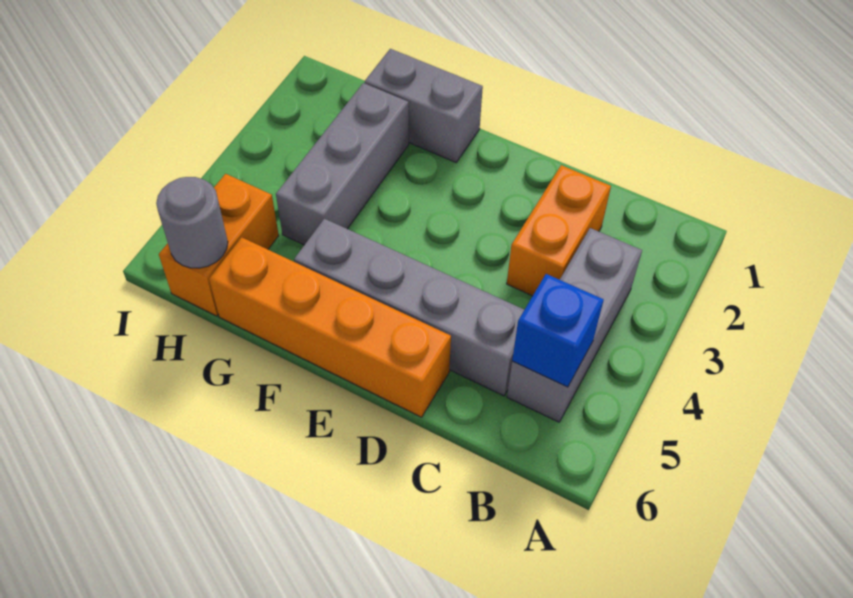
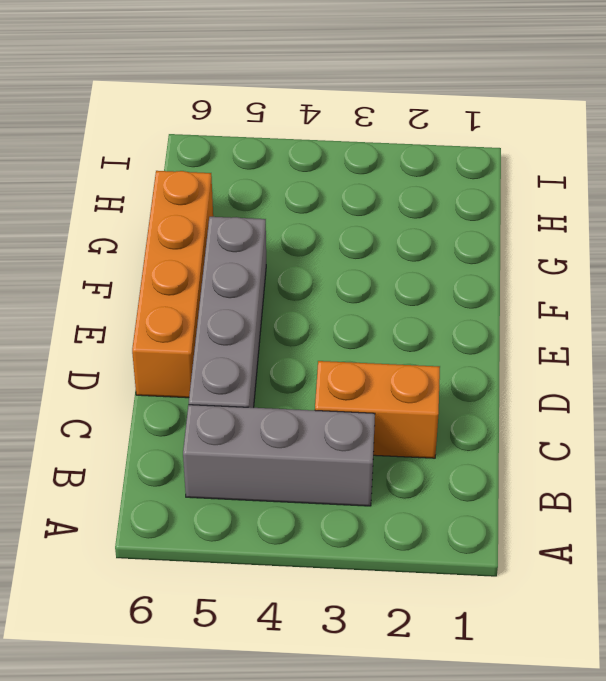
none -> grey 1x2 brick [365,49,483,162]
none -> grey 1x3 brick [276,83,409,245]

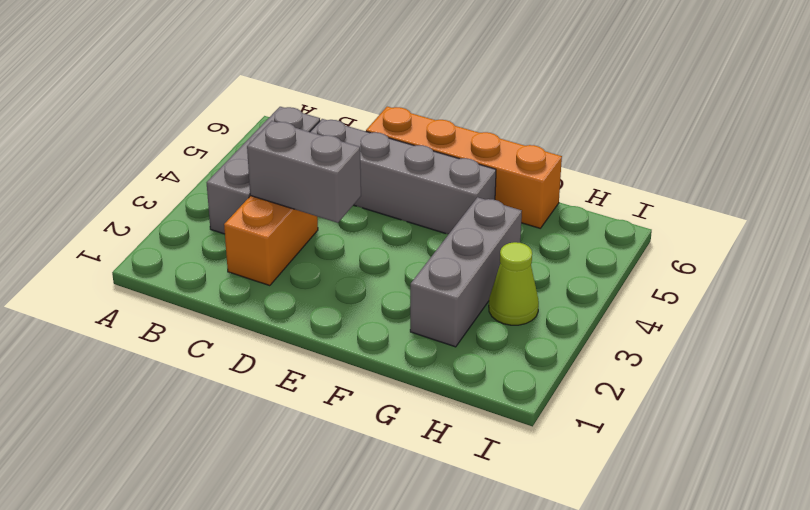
grey 1x2 brick [247,121,361,223] -> grey 1x2 brick moved to [365,49,483,162]
lime 1x1 cone [489,242,539,325] -> none
none -> orange 1x2 brick [159,174,279,316]
none -> blue 1x1 brick [512,274,604,387]

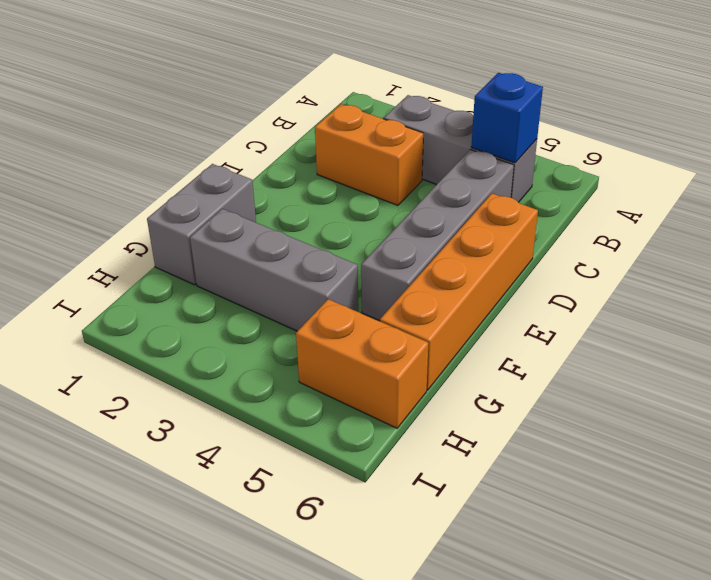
none -> grey 1x1 round brick [156,177,228,268]

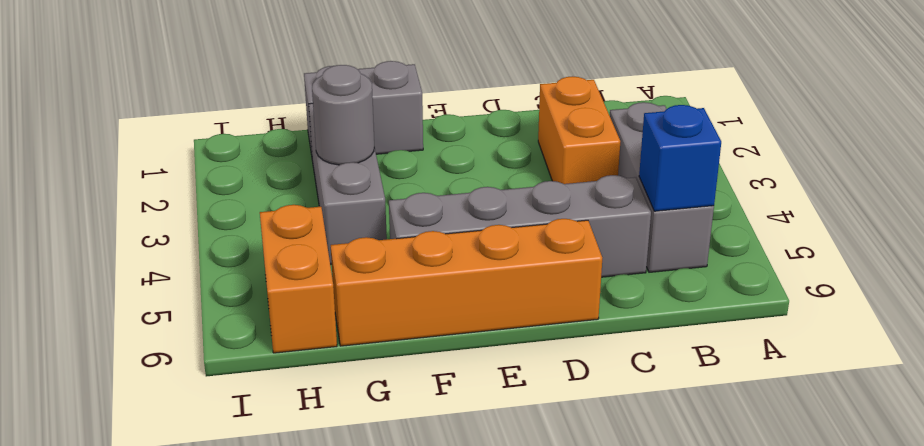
grey 1x1 round brick [312,65,374,165] -> grey 1x1 round brick moved to [156,177,228,268]

